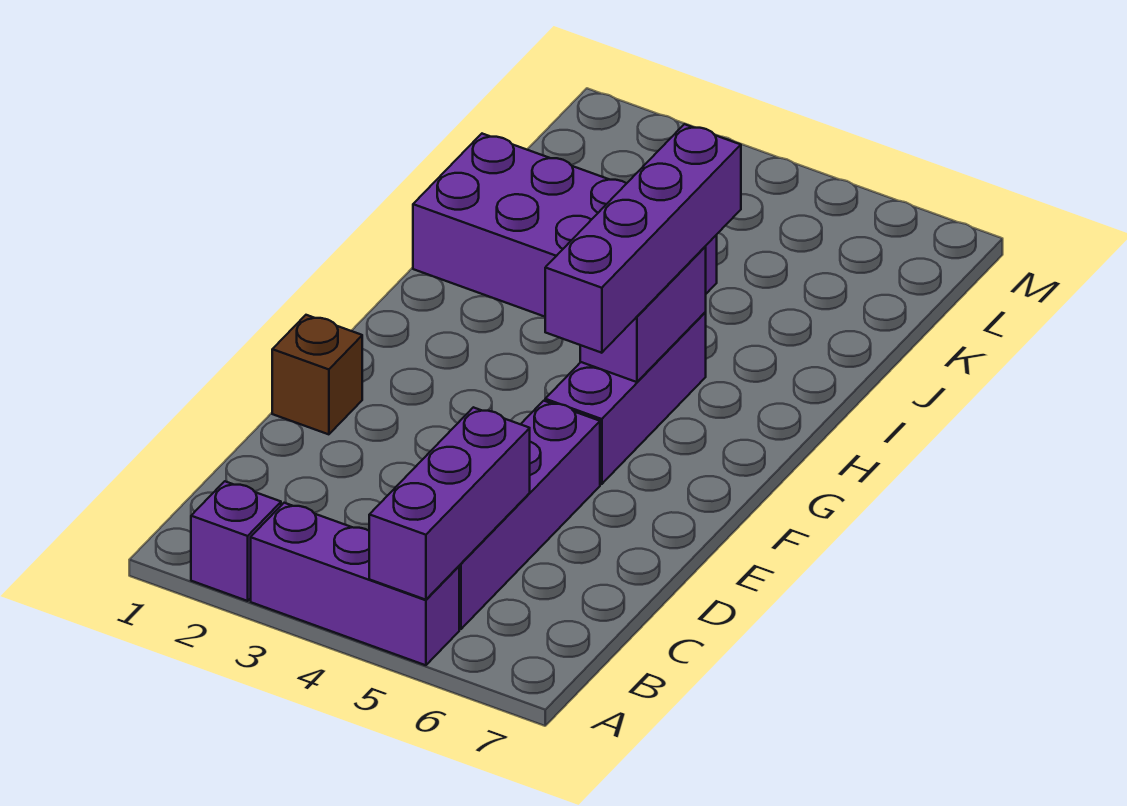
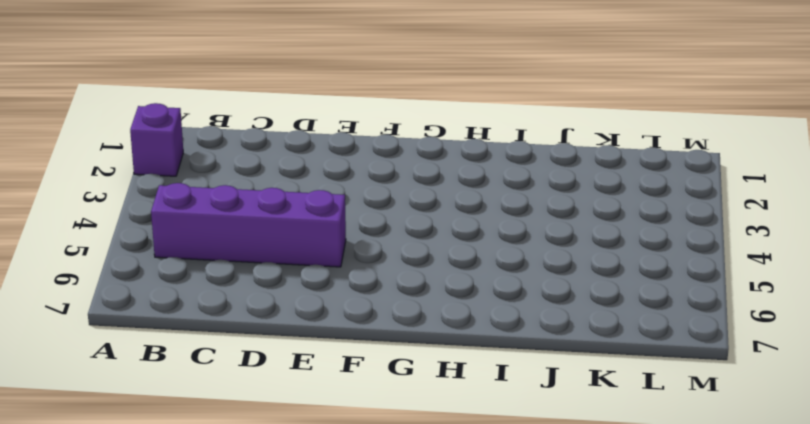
none -> purple 1x3 brick [251,503,459,665]
none -> brown 1x1 brick [272,315,362,434]

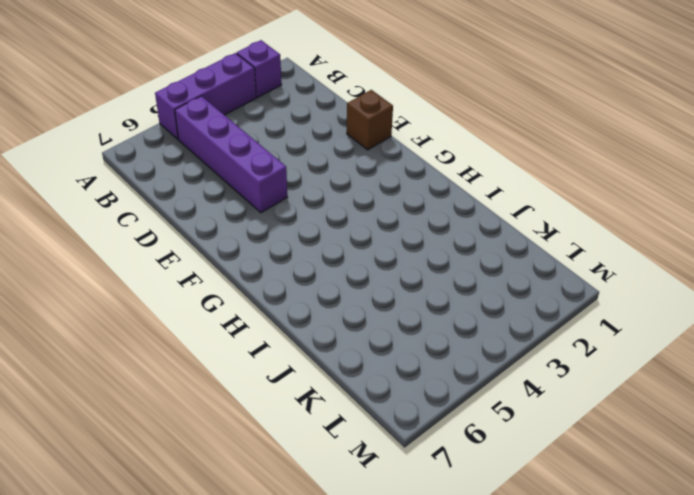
none -> purple 1x3 brick [545,312,706,484]
none -> purple 2x4 brick [413,134,717,317]

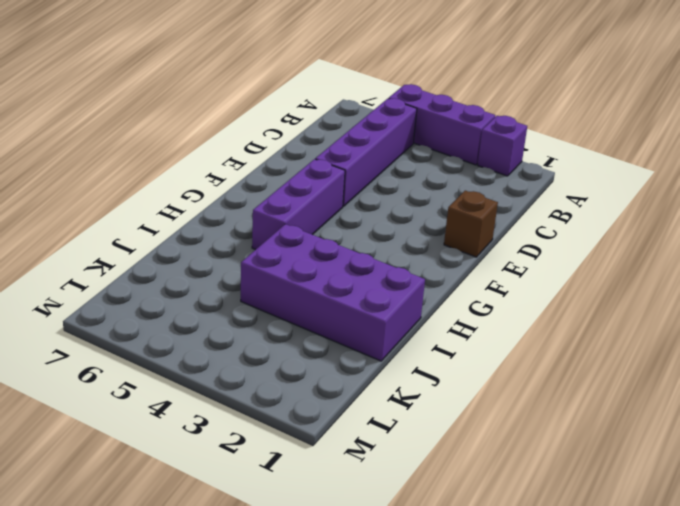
none -> purple 1x3 brick [369,407,530,600]
none -> purple 1x2 brick [580,247,706,382]

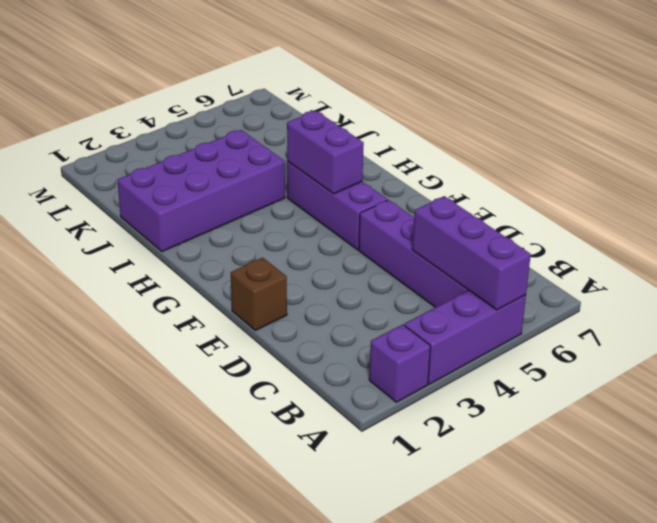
none -> purple 1x4 brick [545,124,741,353]

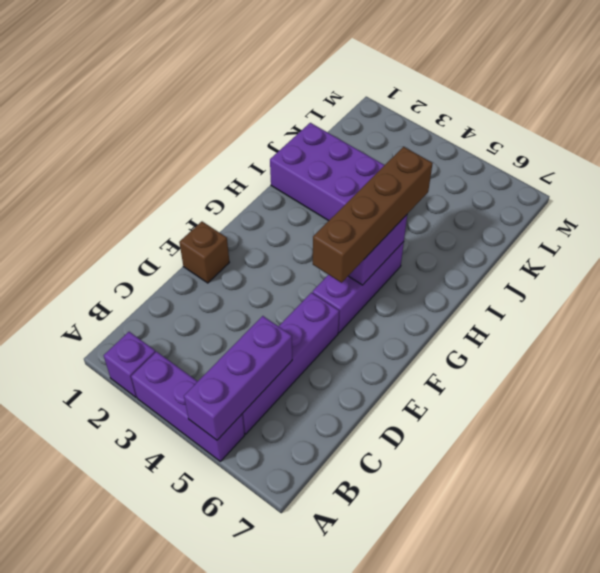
brown 1x4 brick [313,147,433,283] -> purple 1x4 brick [545,124,741,353]

